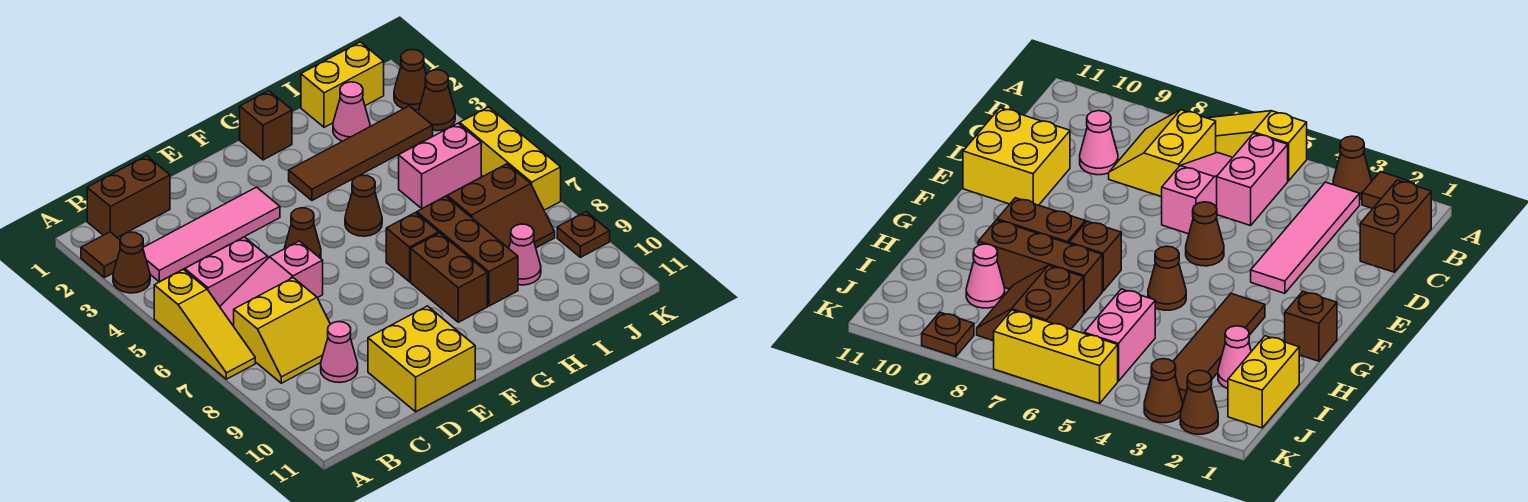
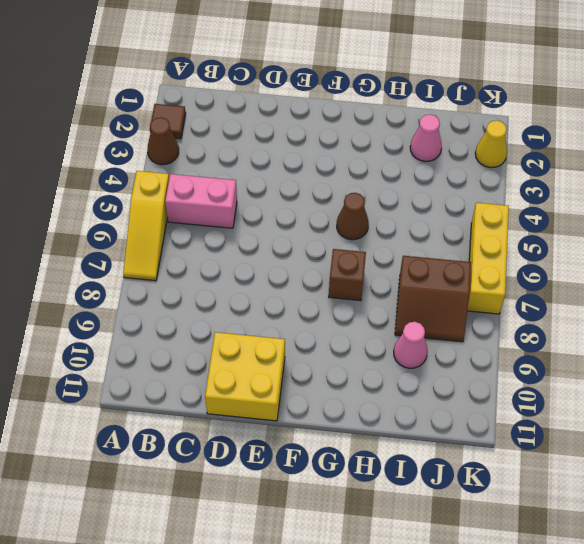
yellow 1x1 cone [475,120,507,168] -> brown 1x1 cone [394,50,426,110]
none -> brown 1x2 brick [87,156,170,238]
none -> pink 1x4 tile [143,187,280,282]
none -> pink 1x3 slope [220,241,323,326]

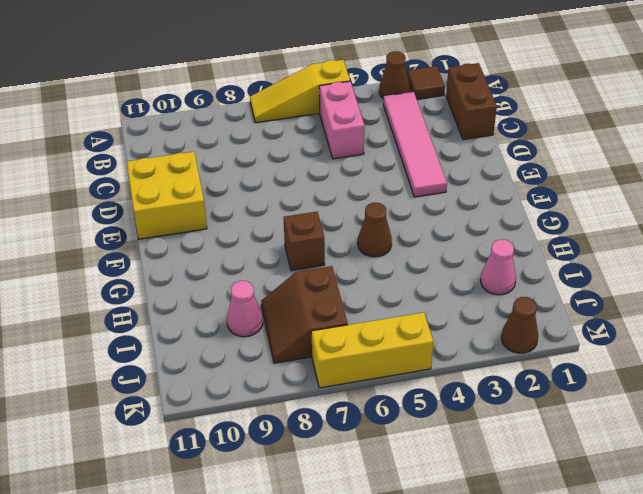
none -> pink 1x3 slope [220,241,323,326]
none -> yellow 2x2 slope [234,278,330,383]
none -> pink 1x1 cone [321,322,358,382]

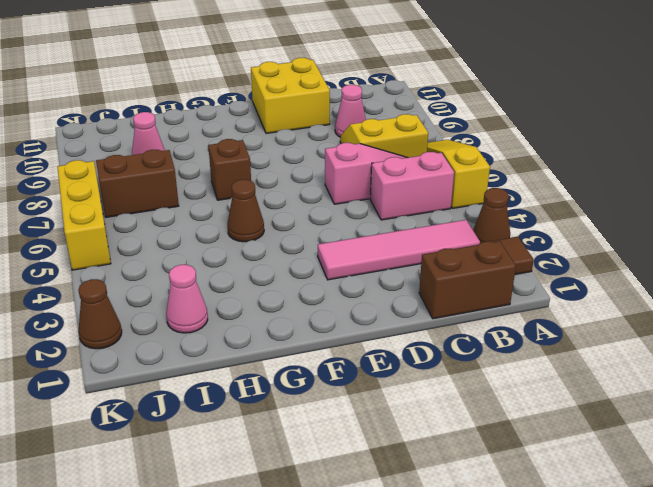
none -> brown 1x1 cone [284,208,321,258]
none -> brown 1x1 brick [240,91,292,160]
none -> brown 1x4 tile [289,106,433,200]

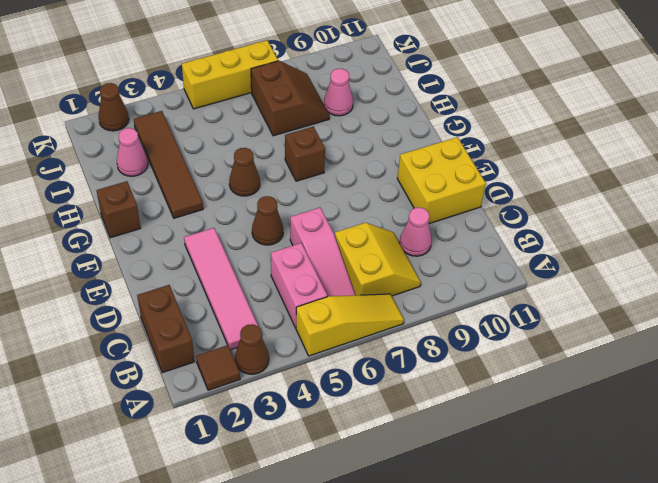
none -> brown 1x2 brick [411,233,487,322]
none -> brown 1x3 brick [417,196,518,306]
none -> yellow 1x2 brick [301,42,384,127]

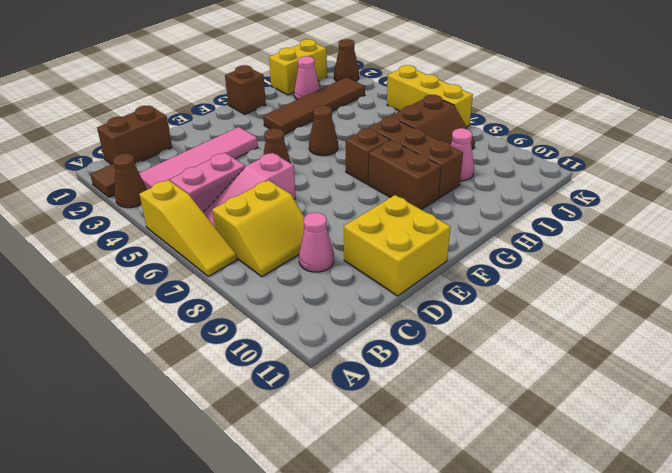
none -> pink 1x2 brick [399,123,481,209]
none -> brown 1x1 cone [418,70,455,131]
none -> brown 1x1 plate [557,212,610,257]

